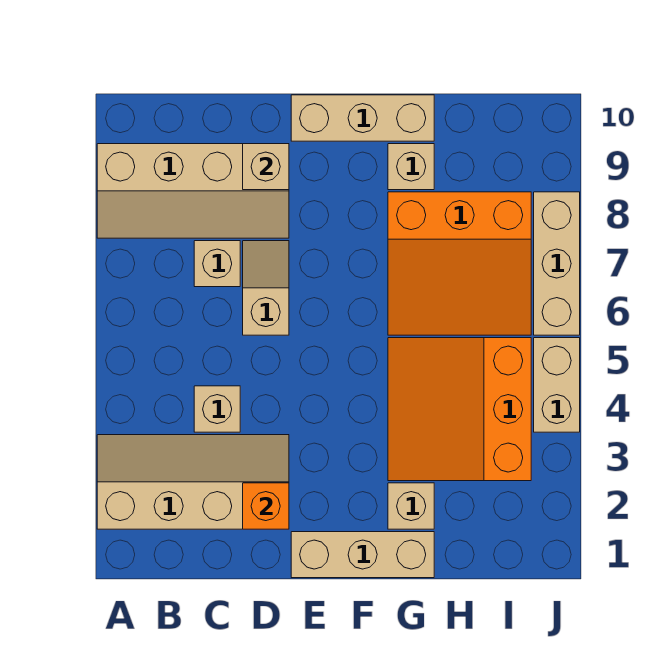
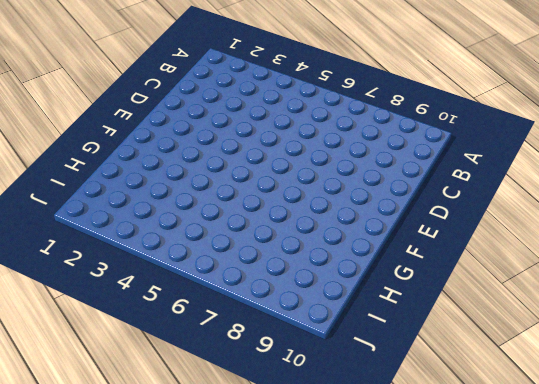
none -> tan 2x4 slope [97,435,289,529]
none -> tan 2x4 slope [97,144,289,238]
none -> tan 1x1 brick [194,386,240,432]

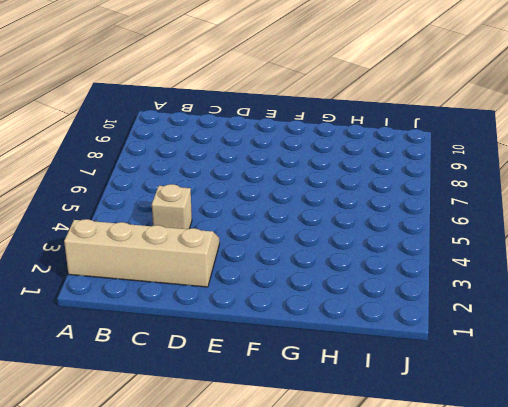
none -> tan 2x4 slope [97,144,289,238]
none -> tan 1x1 brick [194,241,240,287]
none -> tan 1x2 slope [243,241,289,335]

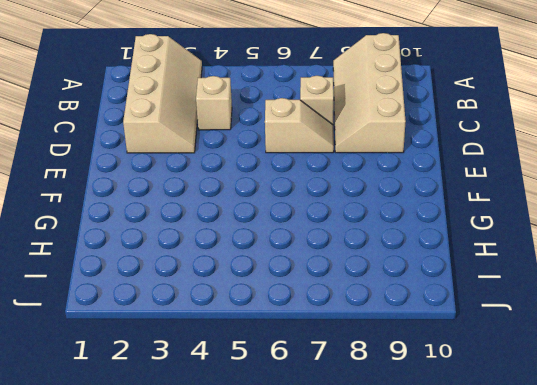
none -> tan 1x3 brick [291,532,434,578]
none -> tan 1x3 brick [291,95,434,141]
none -> tan 1x1 brick [388,483,434,529]

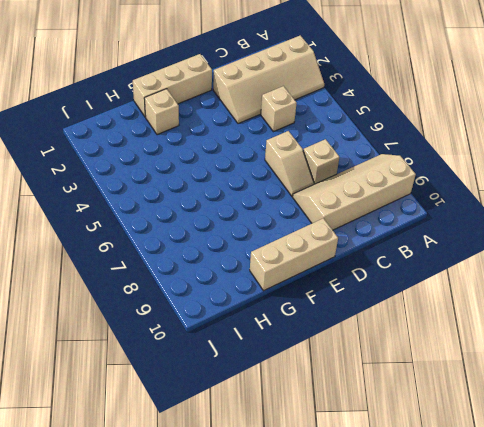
none -> orange 3x3 slope [388,338,531,481]
none -> orange 3x3 slope [388,192,531,335]
none -> tan 1x1 brick [388,144,434,190]

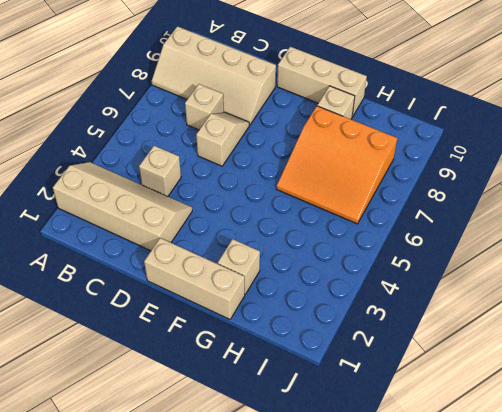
none -> orange 3x3 slope [388,338,531,481]
none -> tan 1x2 brick [534,338,580,432]
none -> tan 1x3 brick [534,192,580,335]

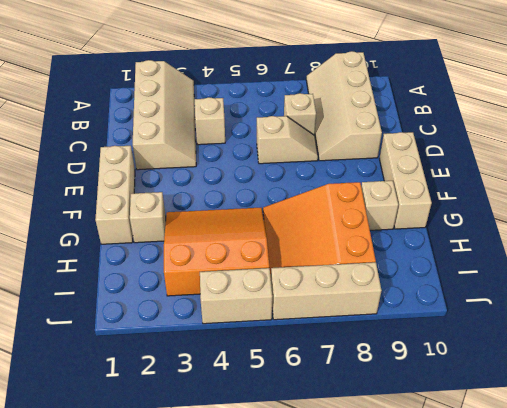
none -> orange 1x1 brick [243,483,289,529]
none -> tan 1x1 brick [243,144,289,190]

